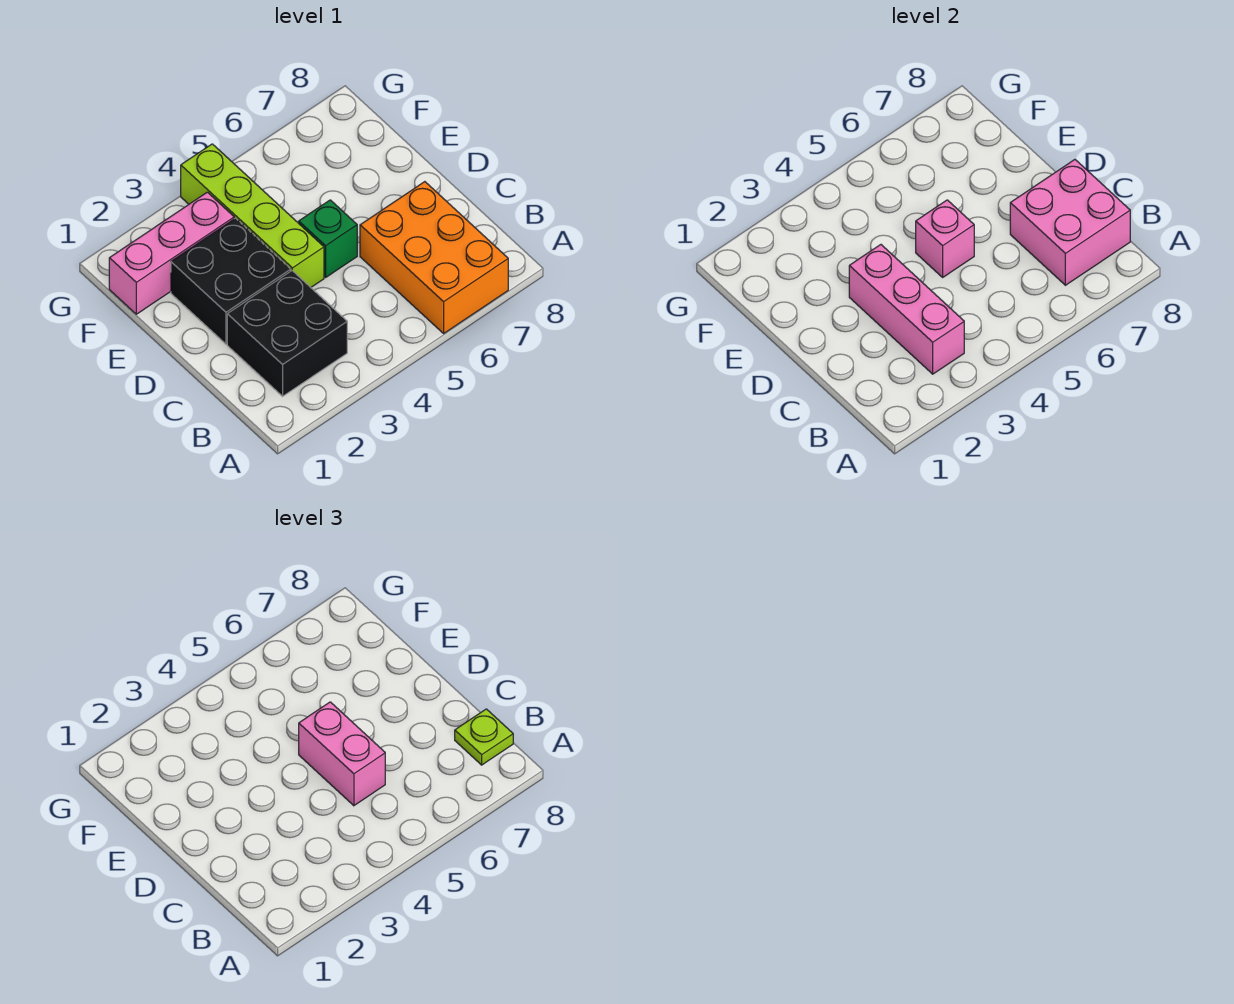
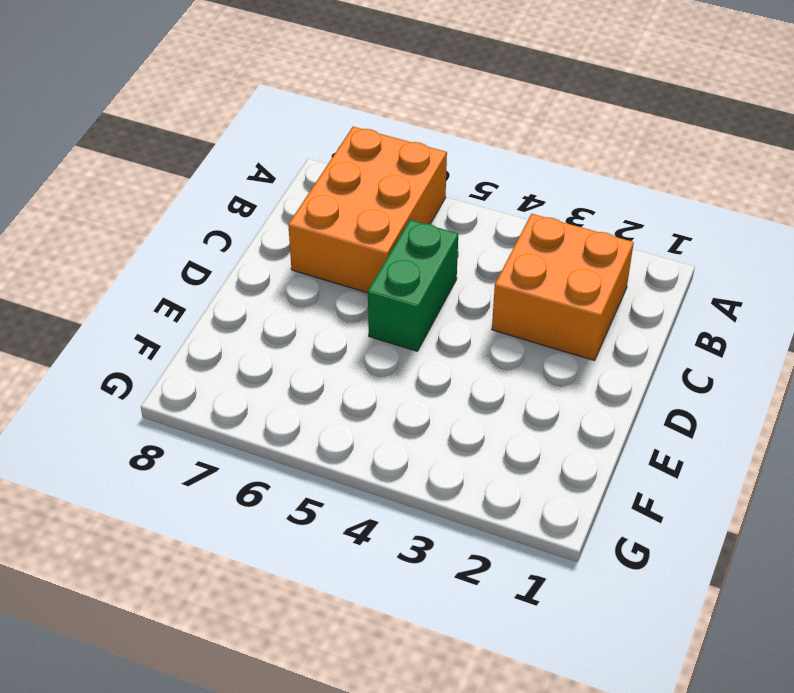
orange 2x2 brick [492,214,634,361] -> black 2x2 brick [227,271,347,396]
green 1x2 brick [368,220,458,351] -> green 1x1 brick [299,200,357,277]
none -> black 2x2 brick [171,218,291,344]
none -> lime 1x4 brick [181,144,324,287]

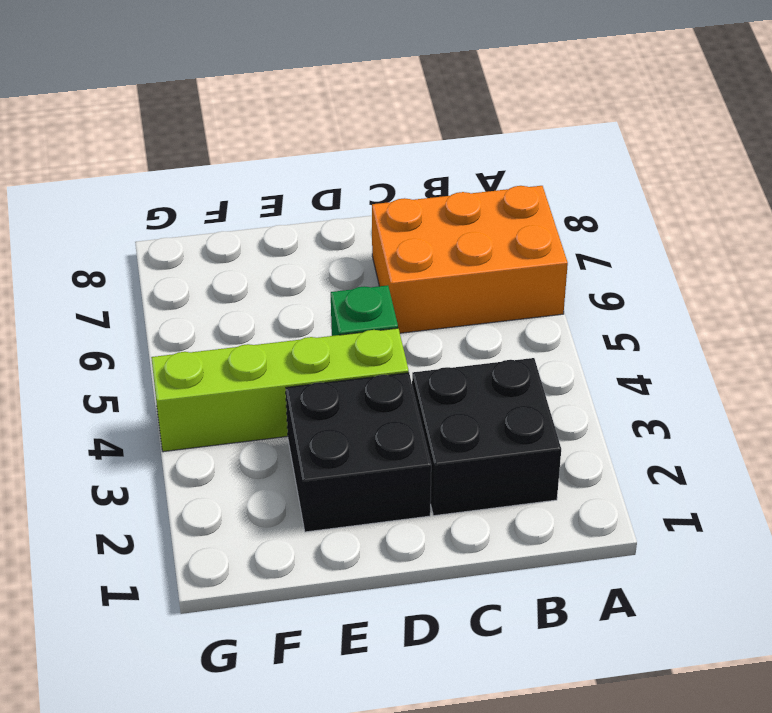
none -> pink 1x3 brick [109,192,234,314]
none -> pink 1x3 brick [849,245,964,374]

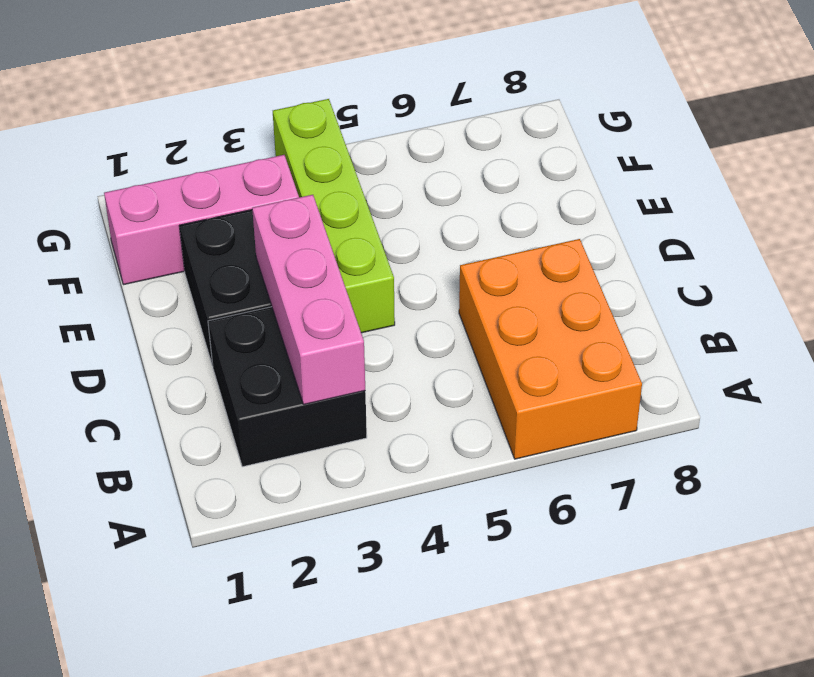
none -> green 1x1 brick [299,200,357,277]
none -> pink 2x2 brick [1010,160,1130,285]

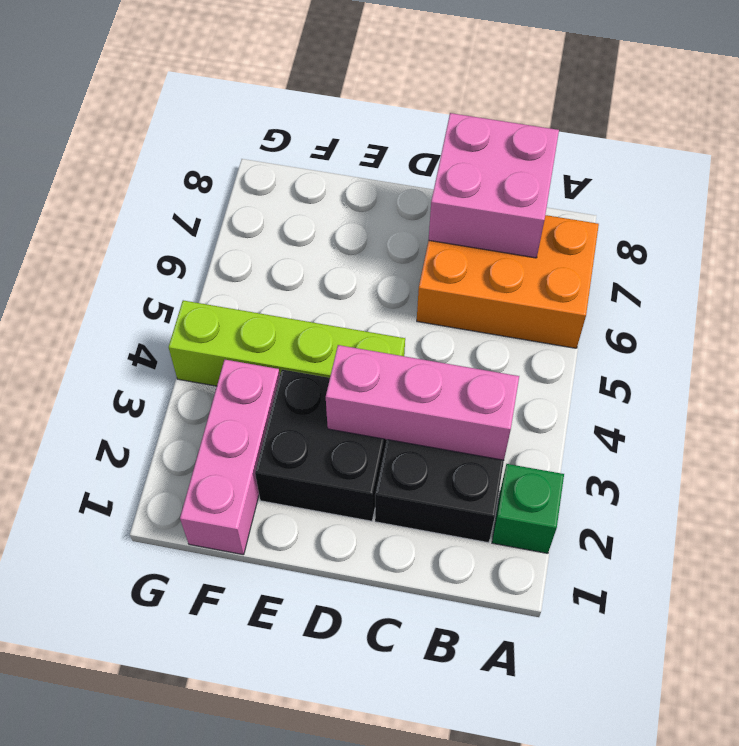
green 1x1 brick [492,464,564,553] -> green 1x1 brick moved to [299,200,357,277]
none -> pink 1x1 brick [916,200,974,277]
none -> lime 1x1 plate [455,709,513,765]

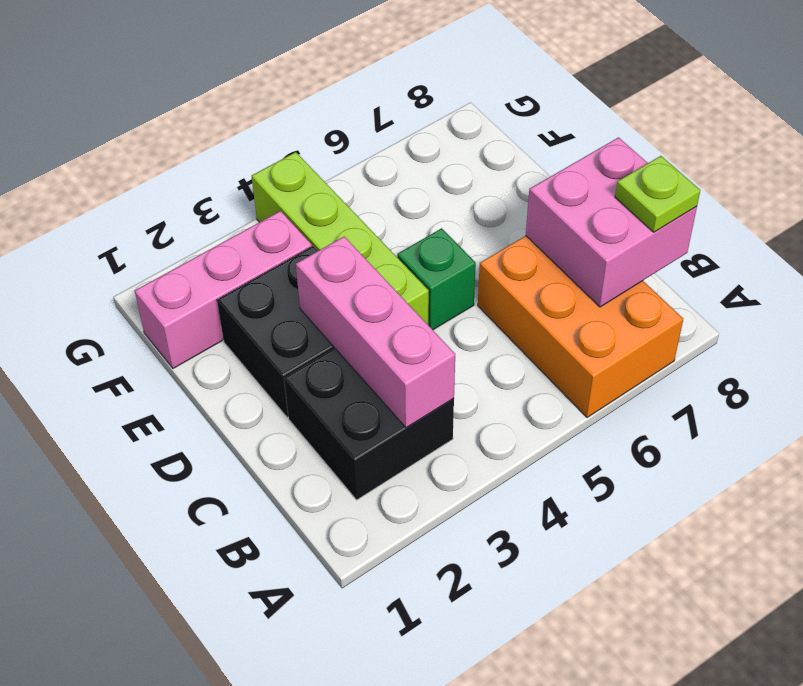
none -> pink 1x1 brick [916,200,974,277]
none -> pink 1x2 brick [299,702,385,806]

